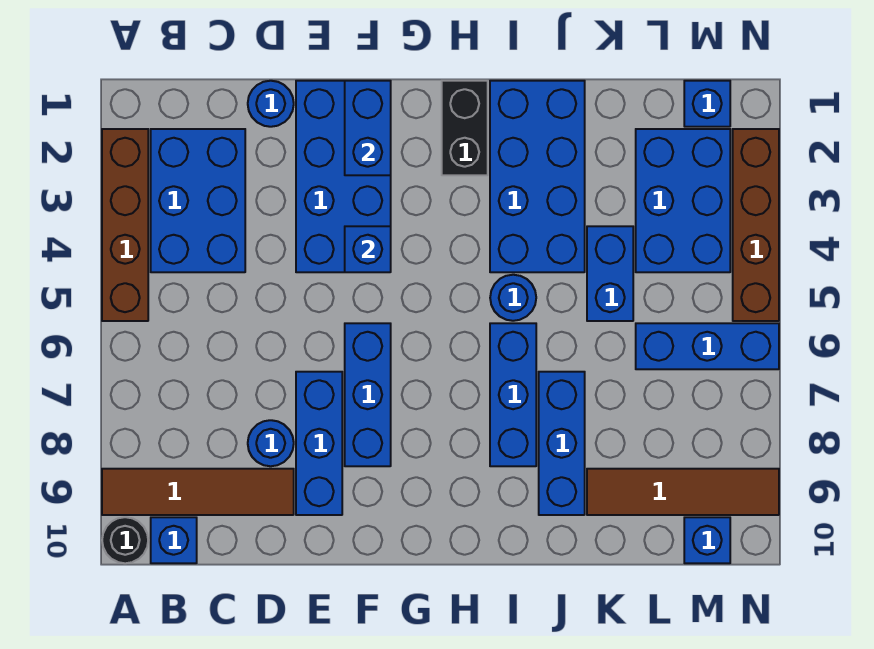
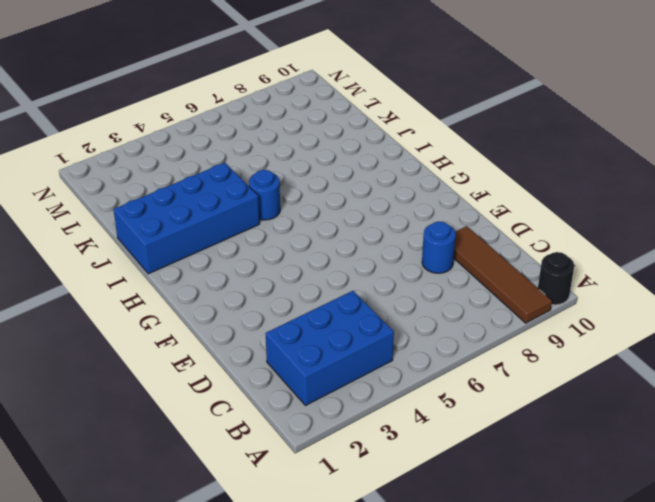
none -> brown 1x4 brick [102,129,148,321]
none -> blue 1x1 brick [151,517,197,563]
none -> blue 1x1 round brick [248,81,294,127]

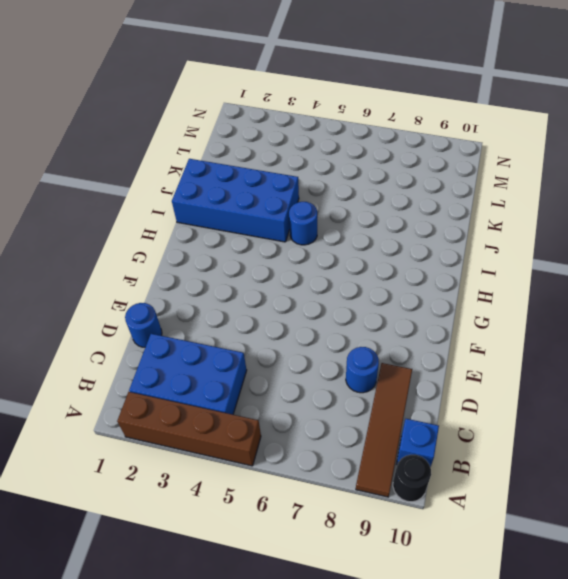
none -> blue 2x4 brick [296,81,391,272]
none -> blue 1x3 brick [296,372,342,515]
none -> blue 1x3 brick [345,323,391,466]

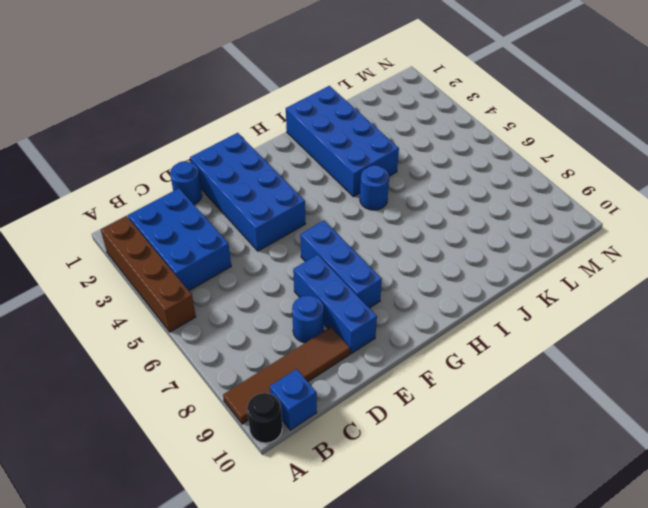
none -> black 1x2 brick [442,81,488,175]
none -> blue 1x3 brick [490,323,536,466]
none -> blue 1x3 brick [539,372,585,515]

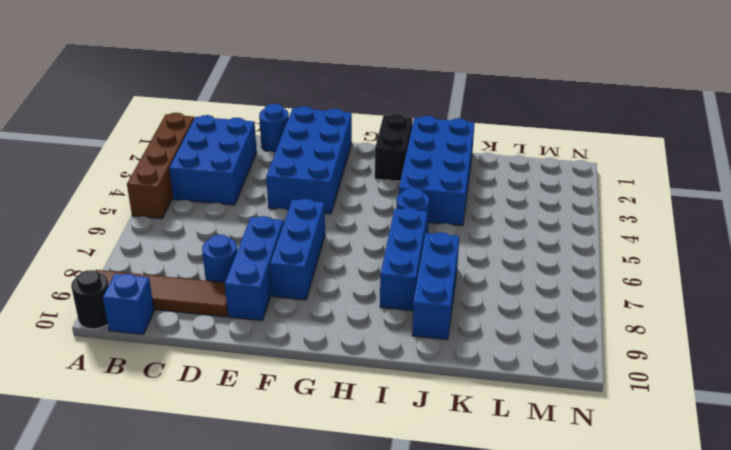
none -> blue 1x2 brick [587,226,633,321]
none -> brown 1x4 tile [587,469,779,515]
none -> blue 2x3 brick [636,129,730,272]

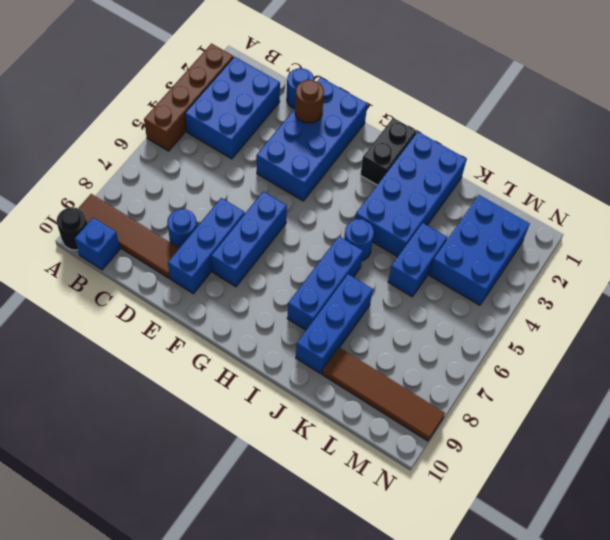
brown 1x1 round brick [295,80,324,123] -> none
none -> blue 1x3 brick [636,323,779,369]
none -> blue 1x1 brick [684,81,730,127]
none -> blue 1x1 brick [684,517,730,563]

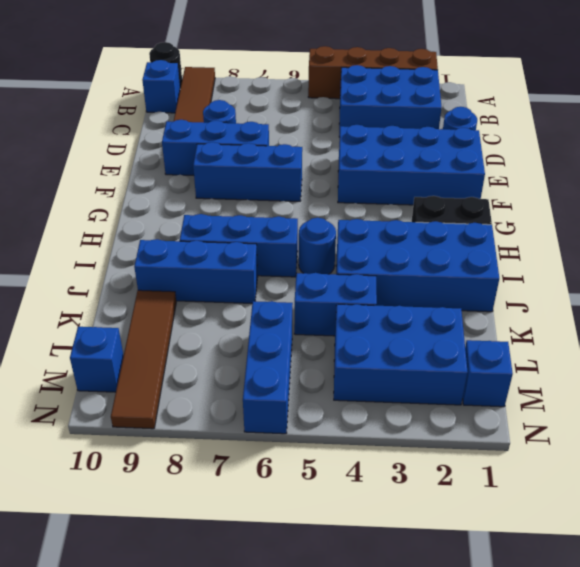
none -> brown 1x4 brick [733,129,779,321]
none -> blue 1x2 brick [345,81,391,175]
none -> blue 1x1 brick [345,226,391,272]

